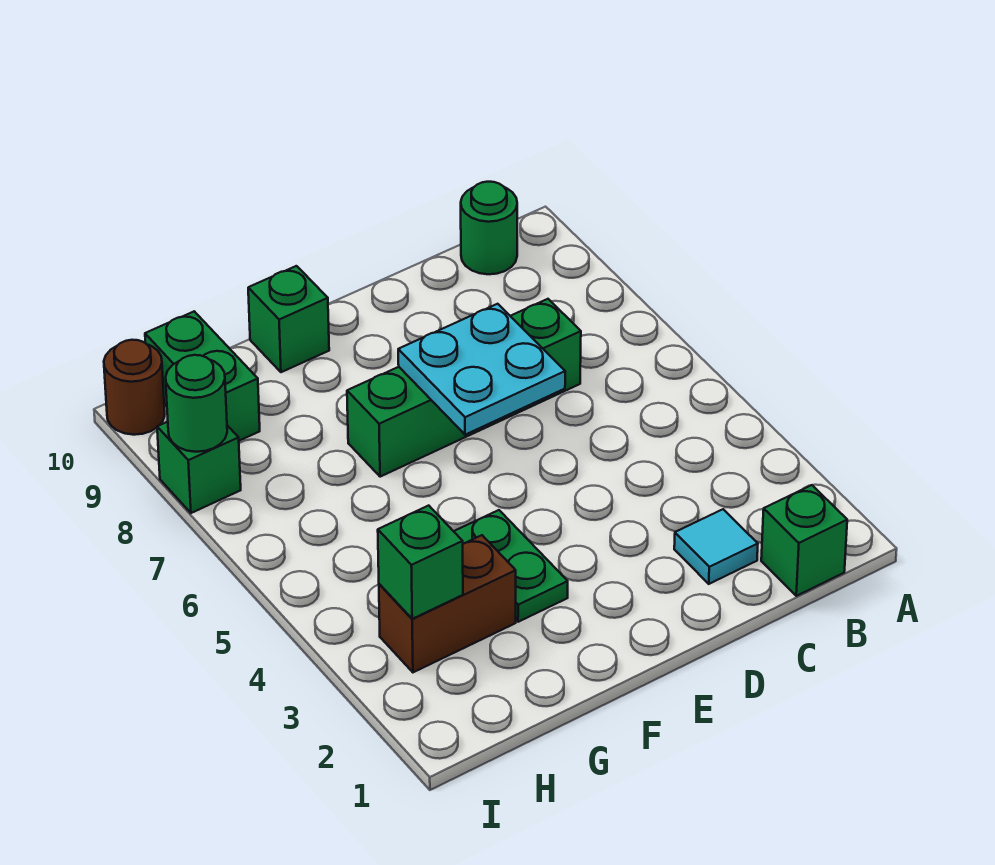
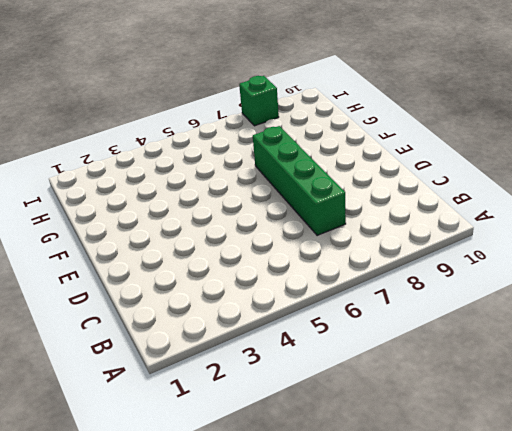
none -> green 1x1 brick [761,485,847,596]
none -> green 1x1 round brick [461,182,517,274]
none -> cyan 1x1 tile [674,509,758,584]

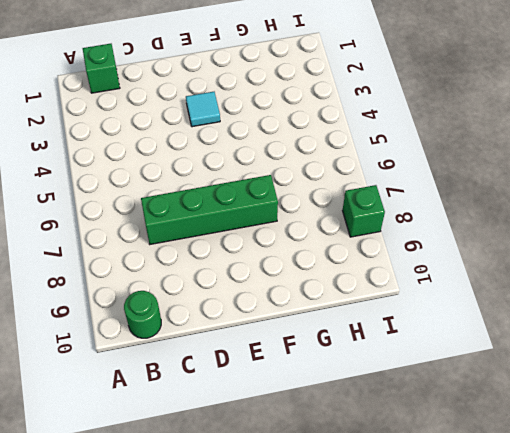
cyan 1x1 tile [186,92,220,127] -> cyan 1x1 tile moved to [674,509,758,584]
none -> green 1x2 plate [454,510,568,622]
none -> green 1x1 brick [248,266,329,372]
none -> brown 1x2 brick [379,535,516,672]

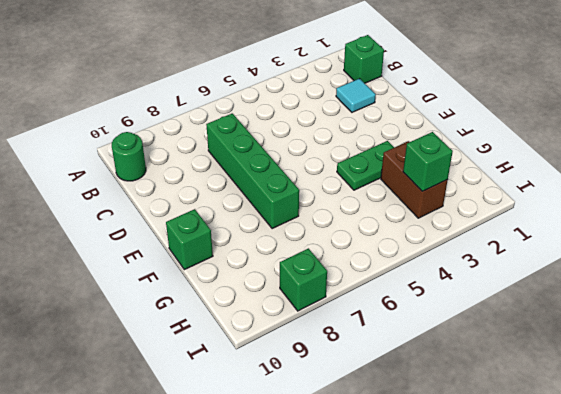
none -> green 1x2 brick [145,311,260,441]
none -> brown 1x1 round brick [104,340,165,435]
none -> cyan 2x2 plate [398,304,565,435]

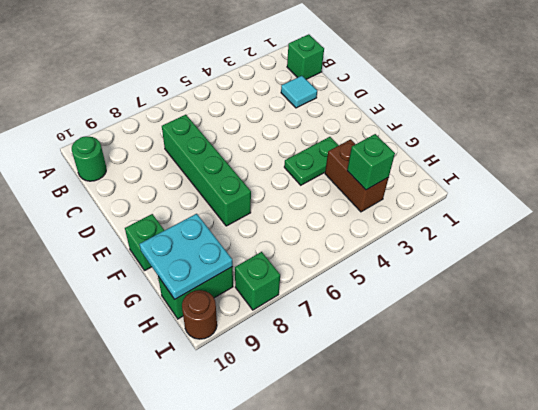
cyan 2x2 plate [139,214,233,299] -> cyan 2x2 plate moved to [398,304,565,435]
none -> green 1x1 round brick [166,355,227,452]

